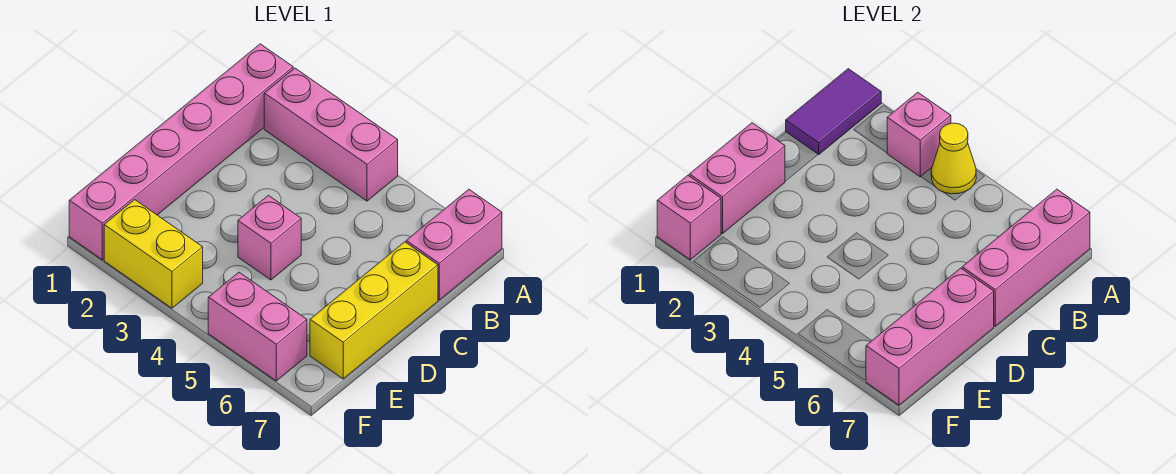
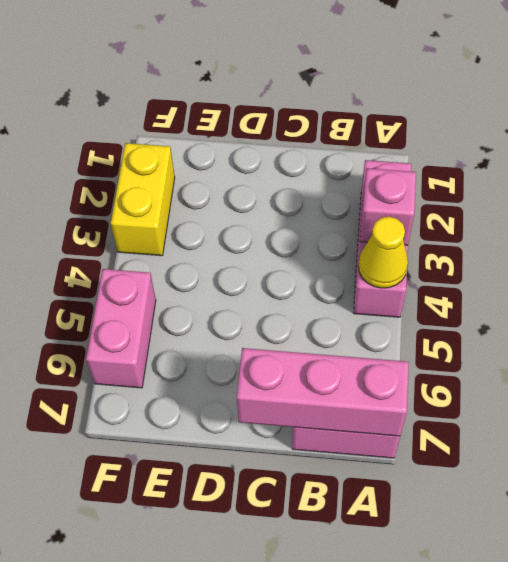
none -> pink 1x6 brick [69,44,293,260]
none -> yellow 1x3 brick [310,242,438,379]
none -> pink 1x1 brick [238,195,301,280]

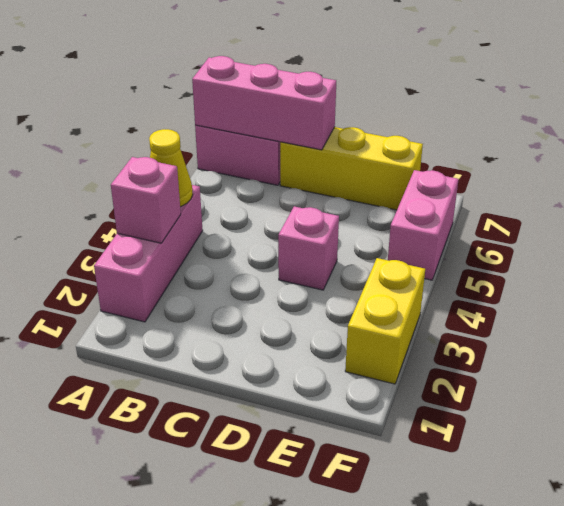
none -> pink 1x6 brick [69,44,293,260]
none -> purple 1x2 tile [786,69,881,155]
none -> pink 1x2 brick [689,123,785,234]

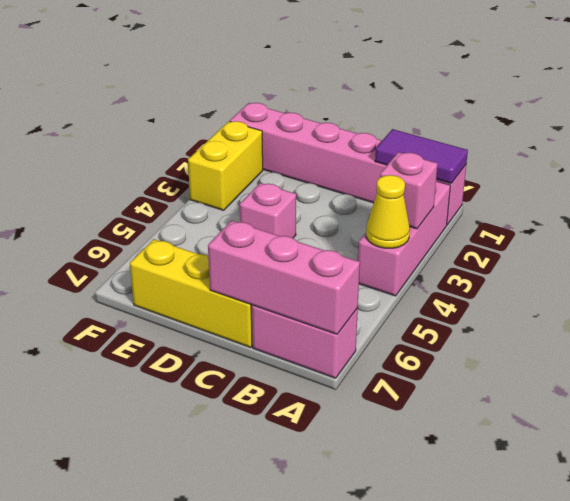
none -> pink 1x2 brick [208,272,307,381]
none -> pink 1x2 brick [689,123,785,234]
none -> pink 1x3 brick [866,268,994,405]

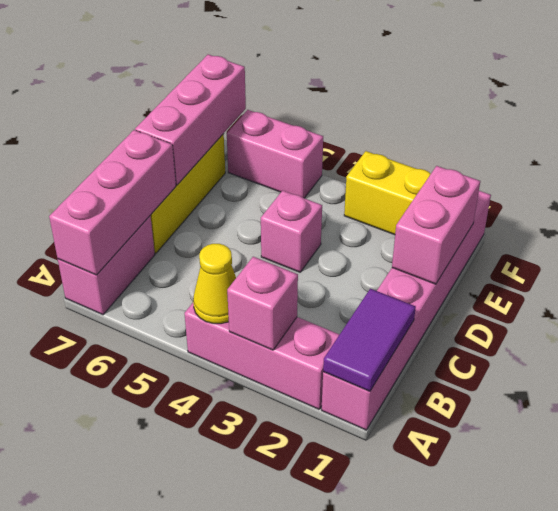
none -> pink 1x1 brick [657,176,721,260]

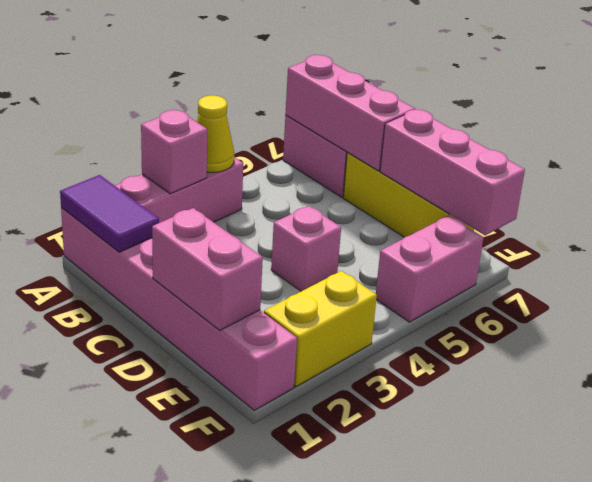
none -> pink 1x1 brick [657,176,721,260]

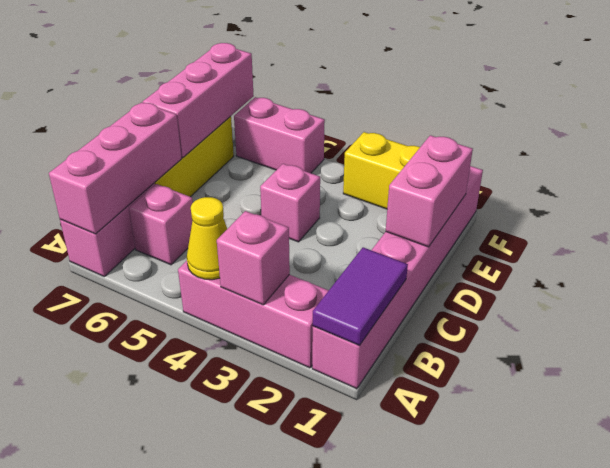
pink 1x1 brick [129,184,193,265] -> pink 1x1 brick moved to [657,176,721,260]

